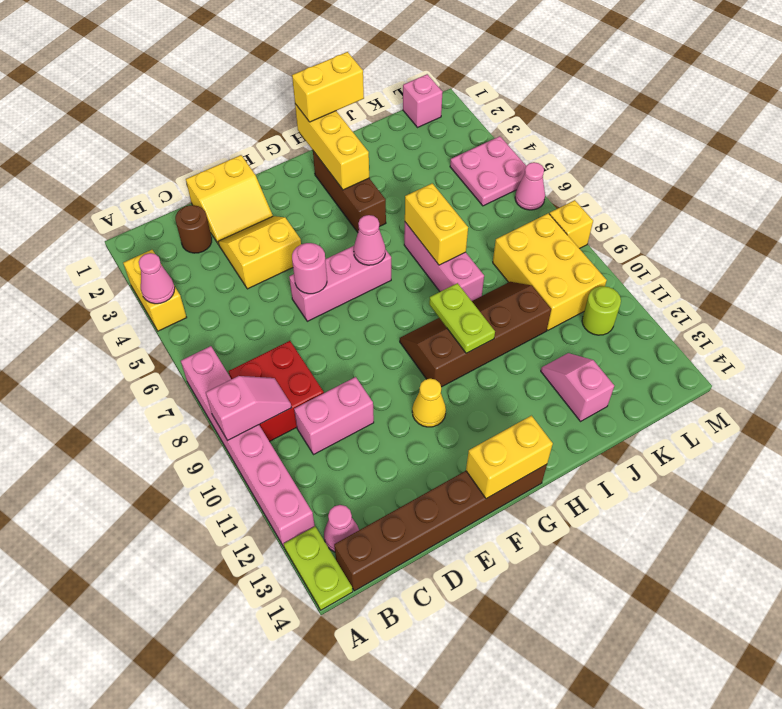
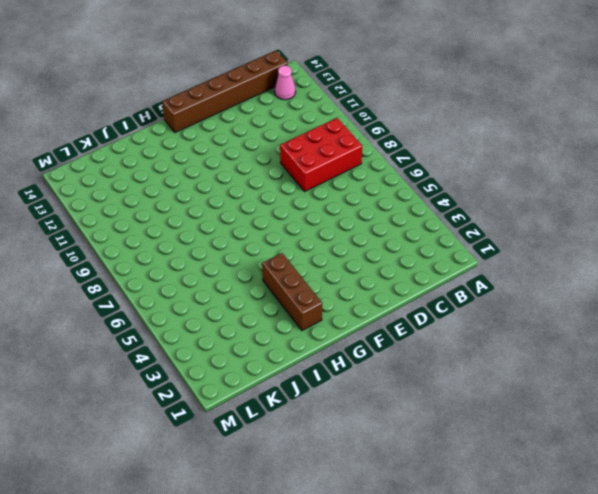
red 2x3 brick [280,118,362,191] -> red 2x2 brick [229,341,324,442]
none -> yellow 1x2 brick [123,250,187,331]
none -> pink 1x6 brick [181,346,315,547]
none -> lime 1x2 plate [284,527,353,610]
none -> brown 1x1 round brick [175,205,212,253]

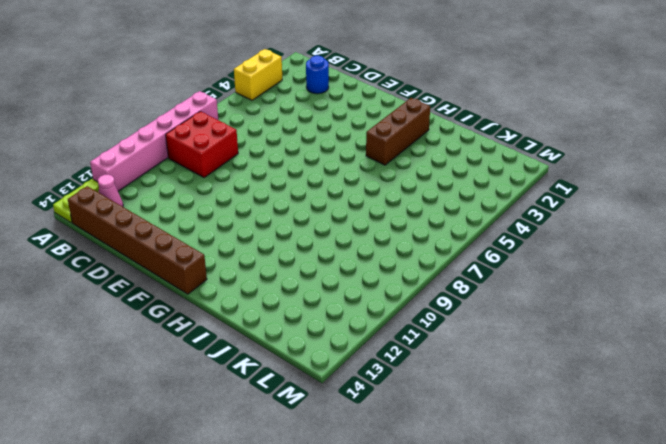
blue 1x1 round brick [306,56,329,94] -> brown 1x1 round brick [175,205,212,253]
none -> pink 1x2 brick [294,377,374,455]
none -> yellow 2x2 slope [186,155,273,244]
none -> yellow 2x2 slope [218,216,301,289]
none -> pink 1x3 brick [289,246,391,321]

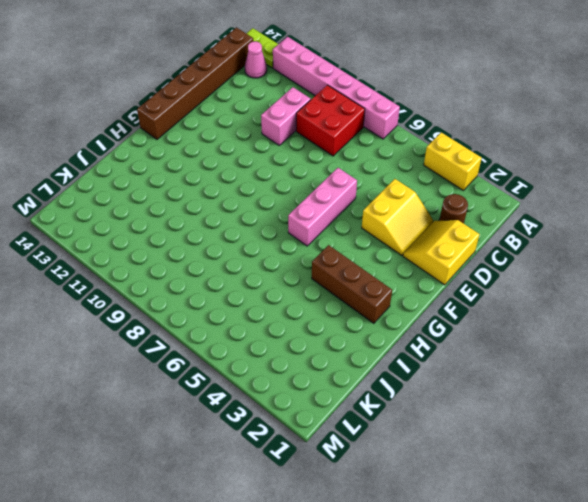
none -> yellow 1x1 cone [412,379,446,427]
none -> brown 2x4 slope [400,282,551,387]
none -> pink 1x3 brick [404,222,484,301]
none -> pink 1x2 slope [541,353,614,421]

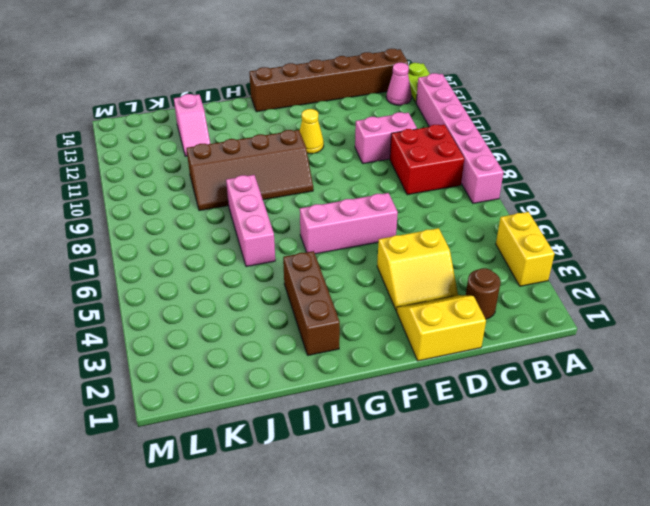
none -> yellow 2x3 brick [493,213,607,330]
none -> pink 1x1 brick [403,74,442,128]
none -> pink 2x2 plate [450,136,526,206]
none -> lime 1x1 round brick [582,286,621,335]

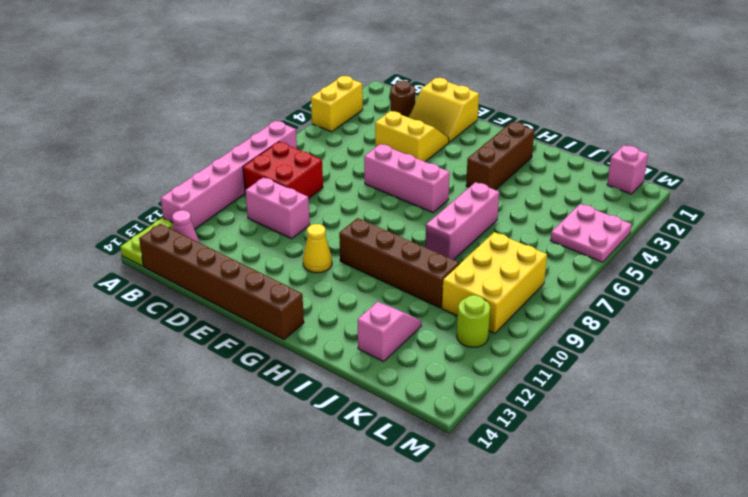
none -> pink 1x1 cone [515,162,545,210]
none -> yellow 1x1 brick [550,200,593,249]
none -> pink 1x1 cone [139,253,175,304]
none -> pink 1x2 slope [206,376,291,440]

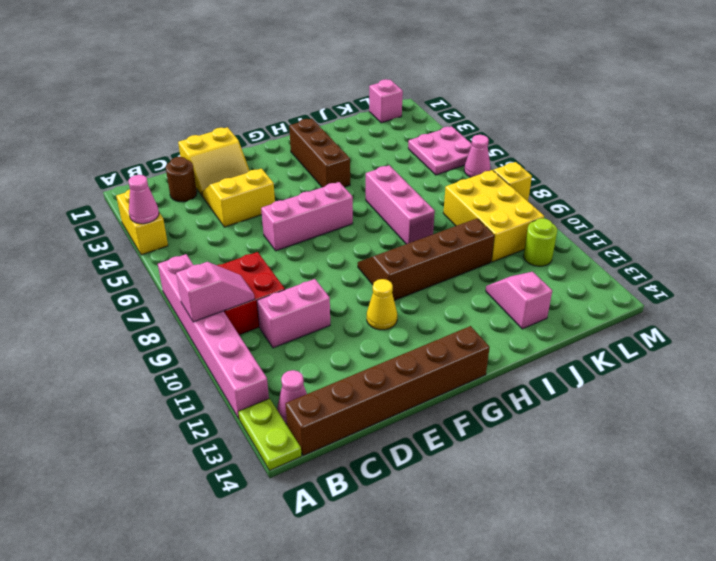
none -> pink 1x1 round brick [292,243,327,294]
none -> yellow 1x2 brick [466,416,553,499]
none -> pink 1x1 cone [354,215,385,265]
none -> yellow 1x3 brick [295,104,369,190]

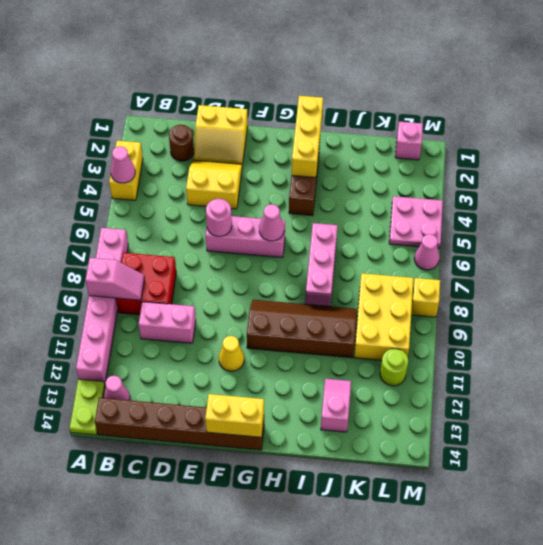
none -> lime 1x2 plate [429,283,495,353]
none -> yellow 1x2 brick [405,183,468,265]
none -> yellow 1x2 brick [292,52,364,122]

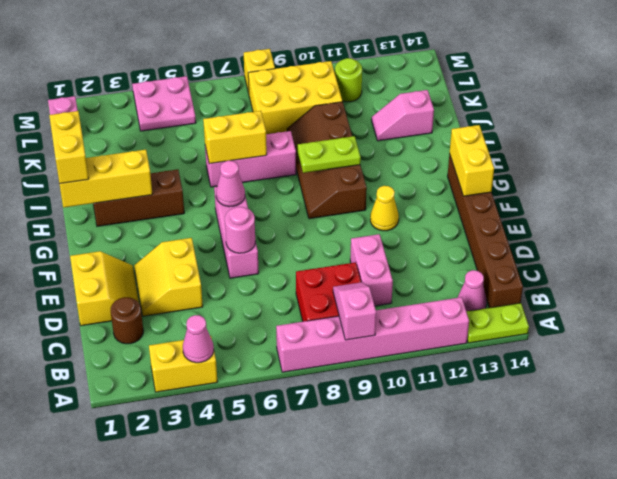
none -> pink 1x1 cone [515,162,545,210]

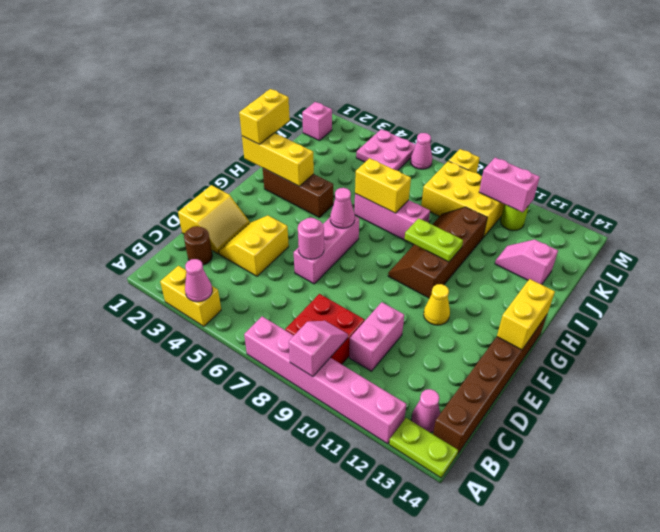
pink 1x2 brick [479,158,540,212] -> none

